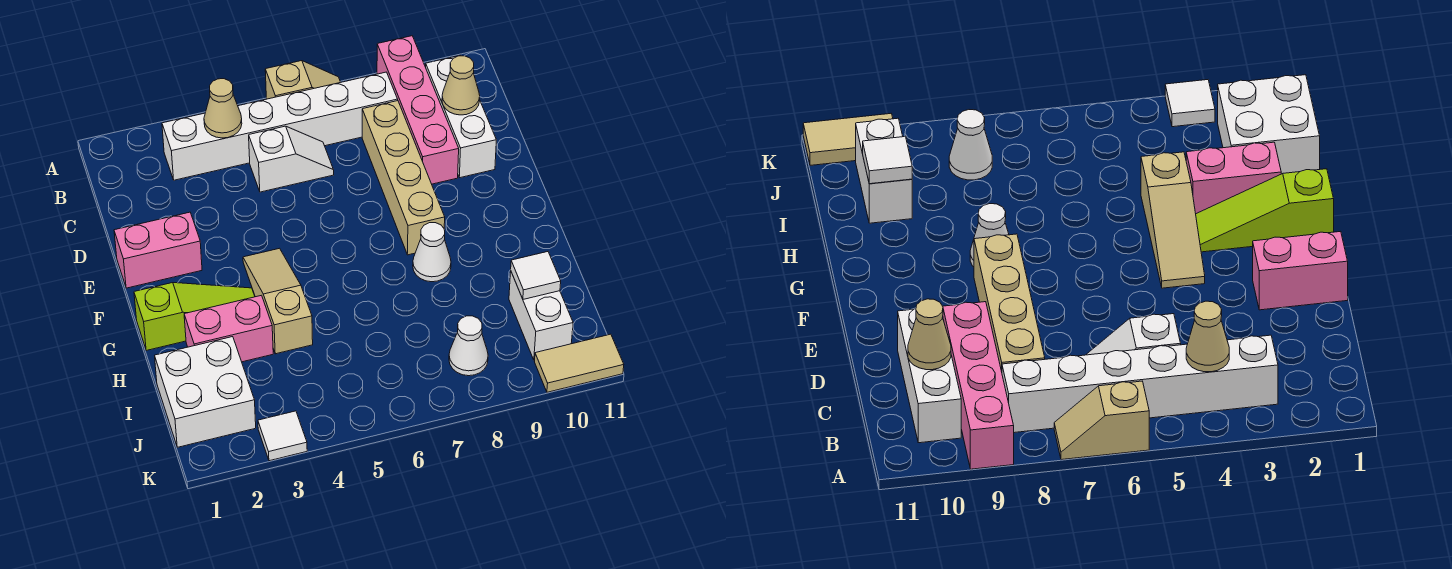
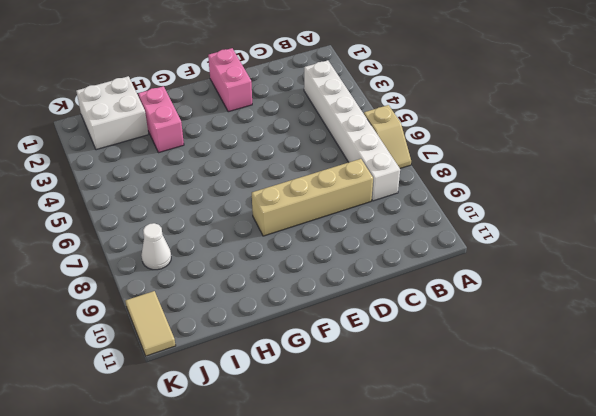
none -> pink 1x4 brick [377,36,459,184]
none -> white 1x3 brick [426,55,496,178]
none -> white 1x2 slope [249,126,334,192]

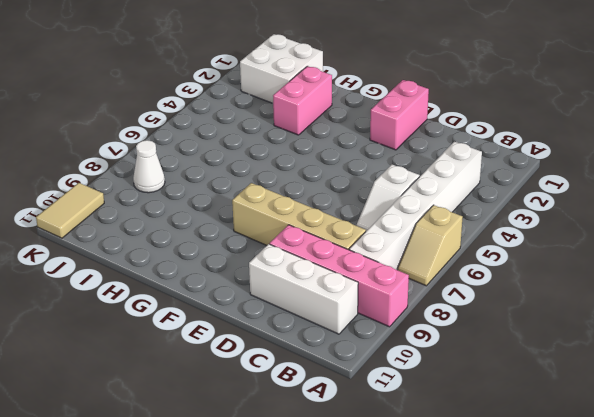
none -> tan 1x3 slope [243,248,313,354]
none -> lime 1x3 slope [134,283,255,350]
none -> white 1x1 cone [413,223,451,282]

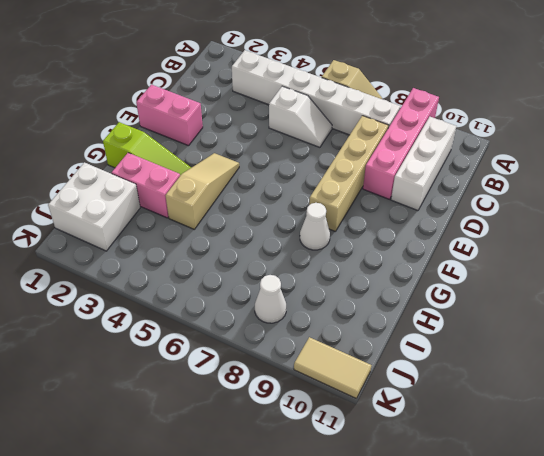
none -> white 1x2 brick [509,272,573,360]
none -> white 1x1 tile [258,411,307,461]
none -> tan 1x1 cone [204,79,242,138]

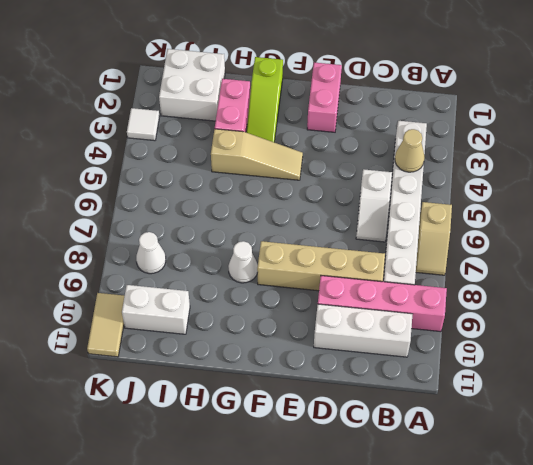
none -> tan 1x1 cone [442,56,480,115]
none -> white 1x1 tile [511,252,561,299]

